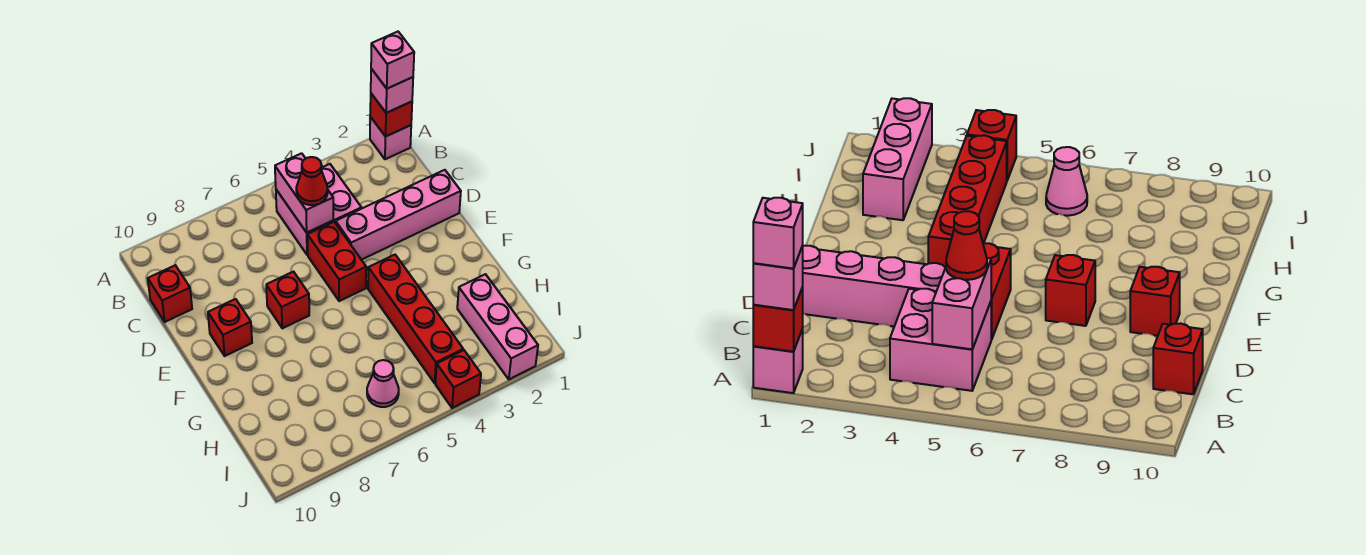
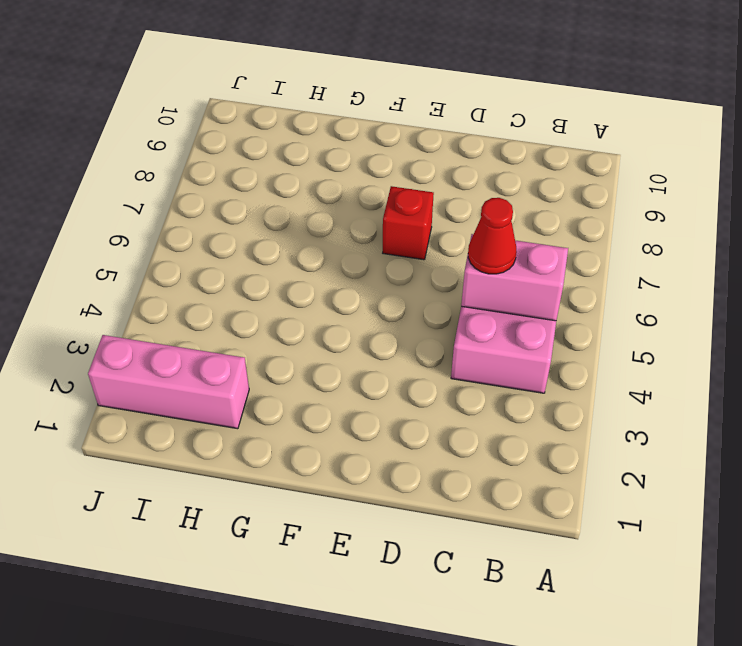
none -> pink 1x1 brick [370,117,411,159]
none -> red 1x1 brick [148,265,192,322]
none -> pink 1x4 brick [336,170,461,260]

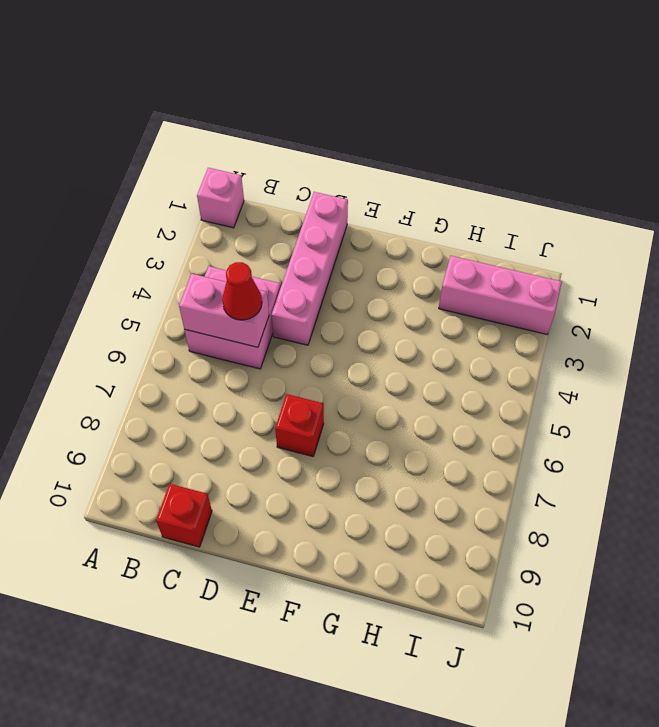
none -> red 1x2 brick [307,222,366,301]
none -> red 1x1 brick [208,299,252,356]
none -> red 1x4 brick [368,255,463,383]

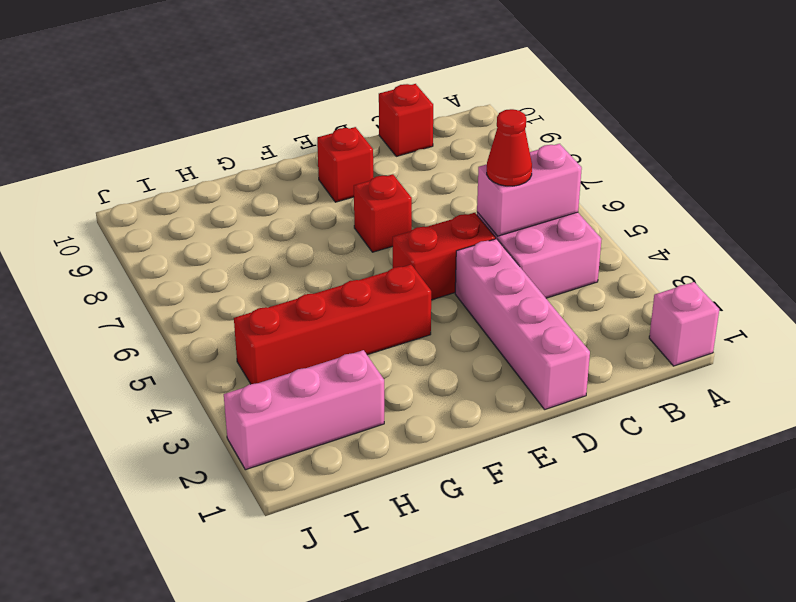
none -> pink 1x1 cone [367,360,399,407]
none -> red 1x1 brick [435,350,481,408]
none -> red 1x1 brick [370,94,412,137]

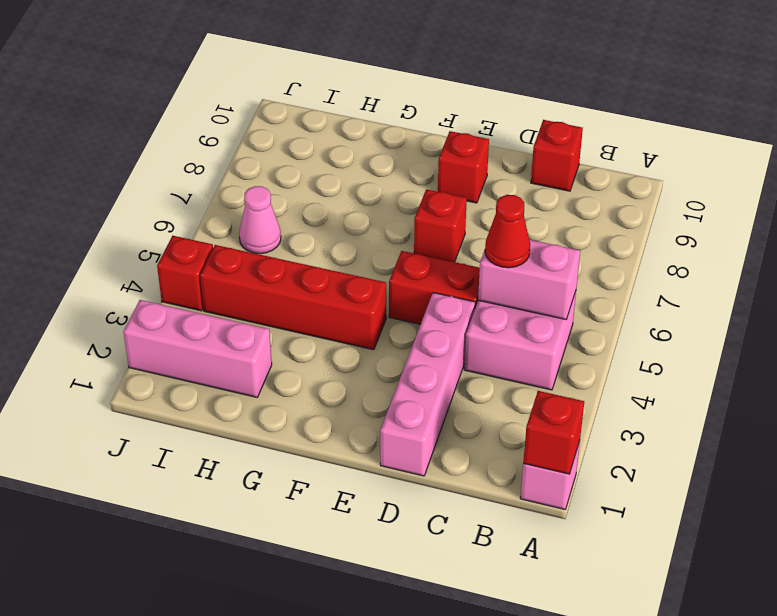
none -> pink 1x1 brick [371,69,413,113]
none -> pink 1x1 brick [371,32,414,89]

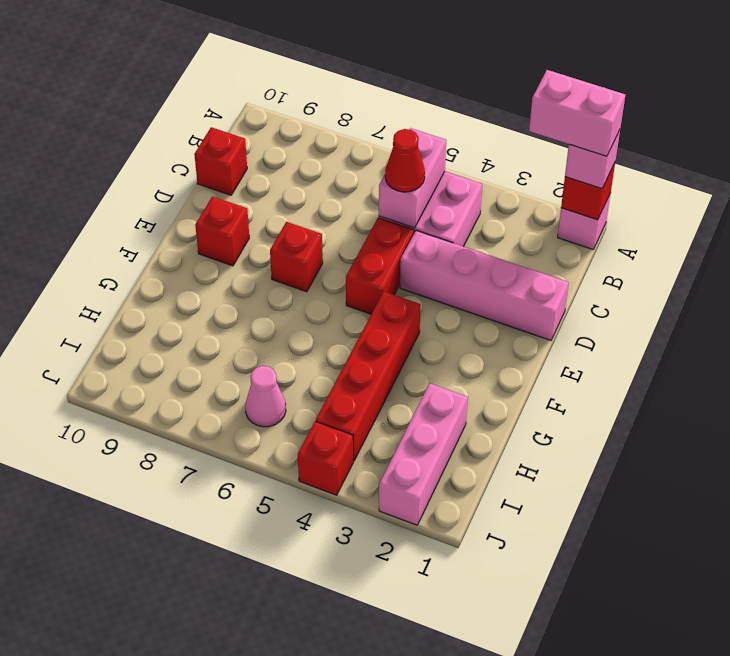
pink 1x2 brick [529,70,625,156] -> pink 1x1 brick [371,32,414,89]

